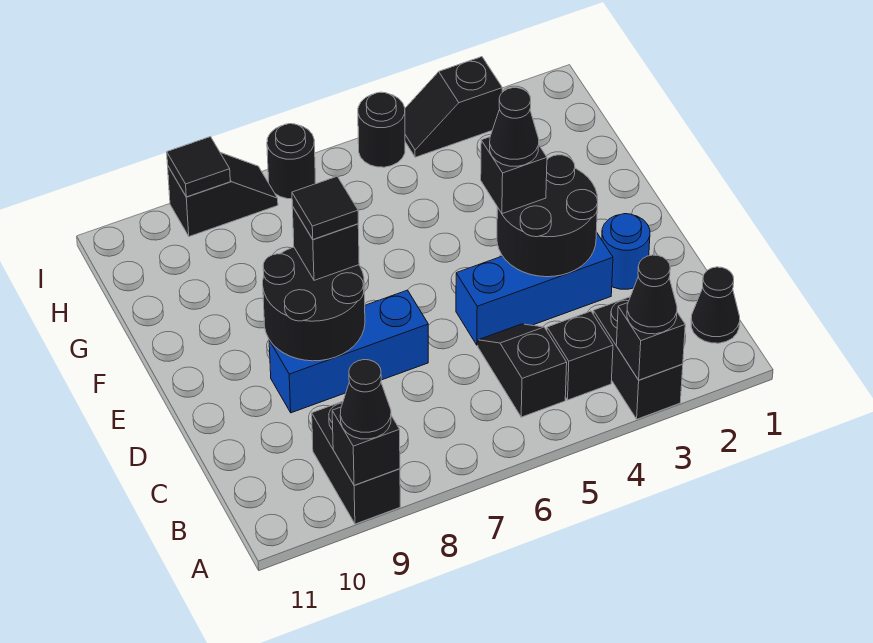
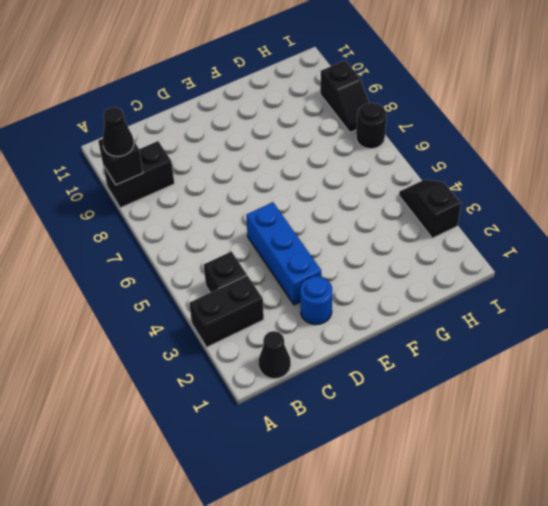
none -> black 1x2 slope [478,324,567,417]
none -> blue 1x3 brick [269,290,428,413]
none -> black 1x1 round brick [358,92,405,167]

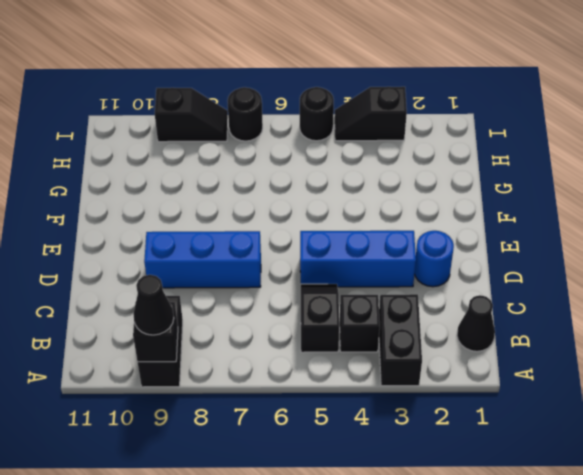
none -> black 1x1 brick [616,303,685,380]
none -> black 2x2 round brick [497,155,598,277]
none -> black 2x2 round brick [263,247,365,361]

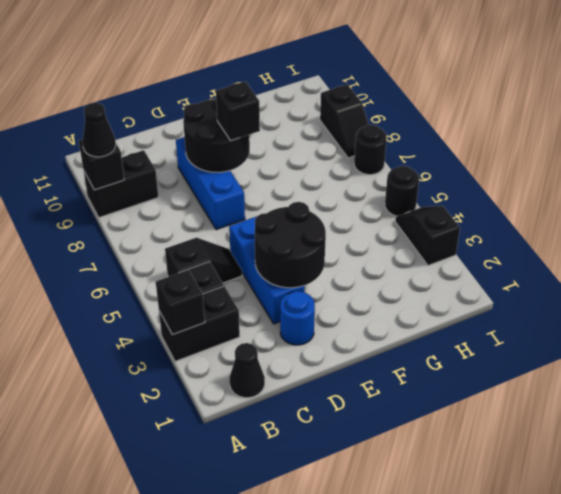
none -> black 1x1 tile [167,137,230,197]
none -> black 1x1 cone [627,255,677,334]
none -> black 1x1 brick [481,137,547,214]

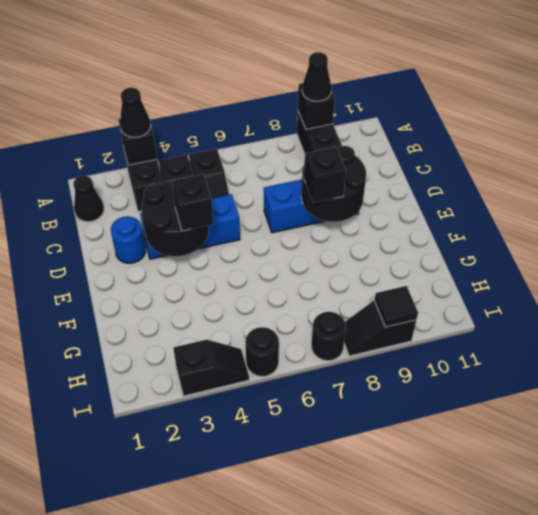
none -> black 1x1 cone [490,88,539,166]
none -> black 1x1 tile [292,176,358,239]

